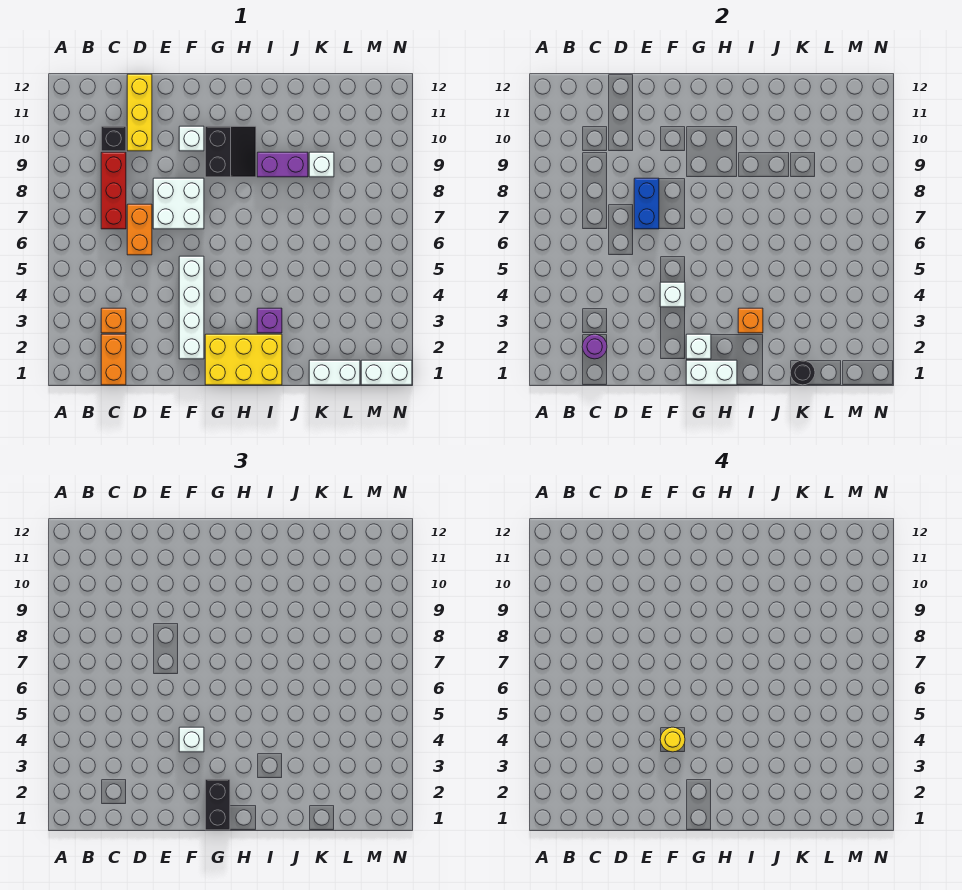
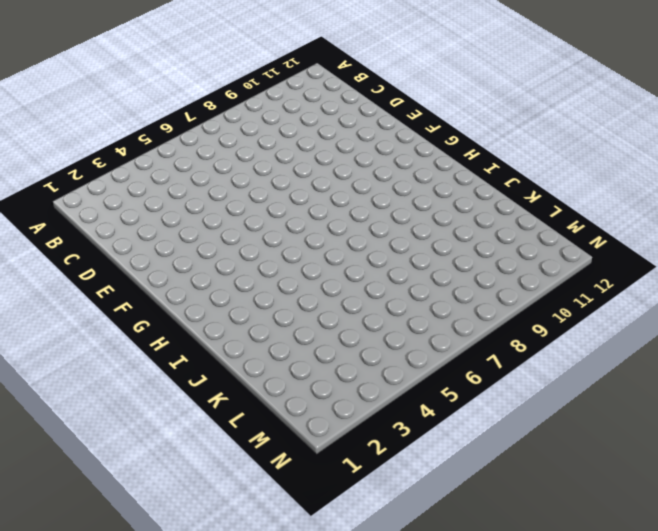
none -> orange 1x2 brick [101,334,126,385]
none -> orange 1x1 brick [101,308,126,333]
none -> red 1x3 brick [101,152,126,229]

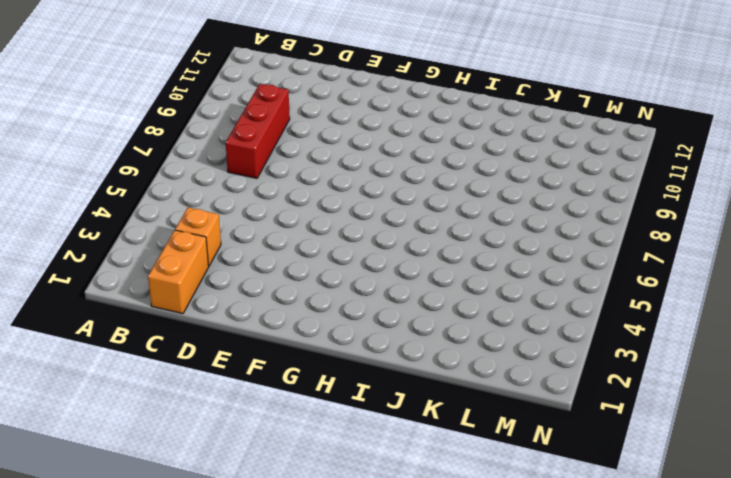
none -> black 1x1 brick [101,126,126,151]
none -> orange 1x2 brick [127,204,152,255]
none -> yellow 1x3 brick [127,74,152,151]

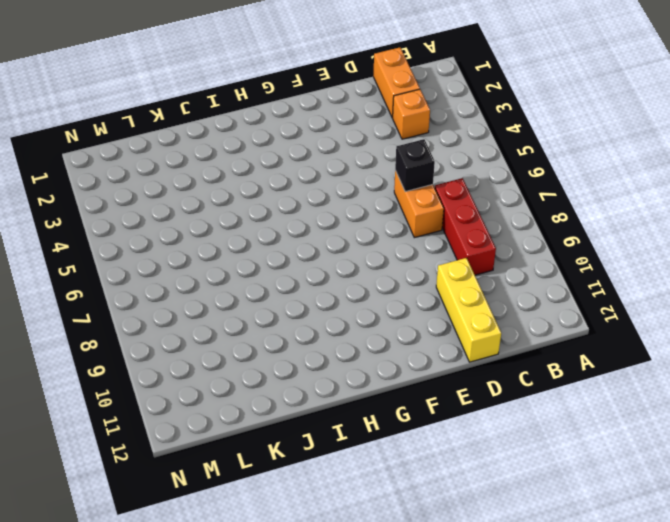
black 1x1 brick [395,139,435,192] -> black 1x1 brick moved to [101,126,126,151]
none -> white 2x2 brick [153,178,204,229]
none -> white 1x4 brick [179,256,204,359]
none -> white 1x1 brick [179,126,204,151]

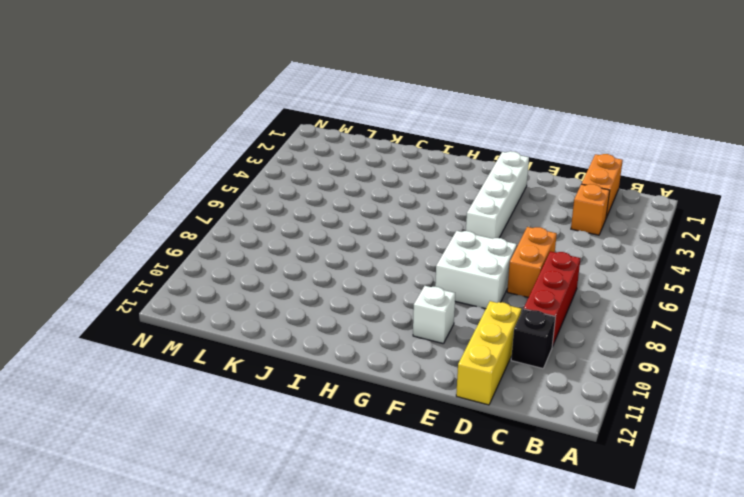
none -> yellow 2x3 brick [205,334,282,385]
none -> black 2x2 slope [205,126,256,177]
none -> purple 1x1 brick [257,308,282,333]

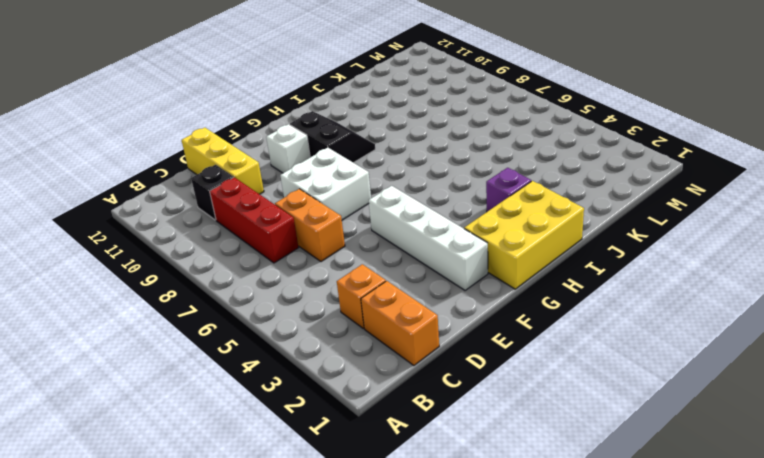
none -> purple 1x2 brick [257,152,308,177]
none -> white 1x2 brick [309,360,360,385]
none -> white 1x1 brick [309,152,334,177]

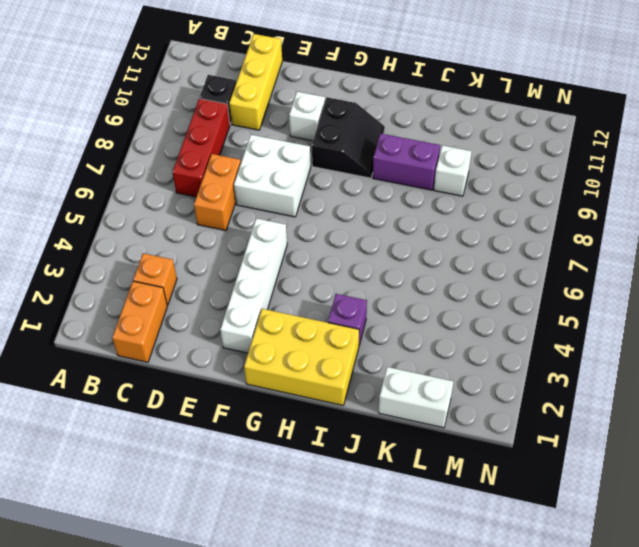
none -> white 1x2 brick [361,360,412,385]
none -> purple 1x1 round brick [582,334,607,359]
none -> blue 1x2 brick [634,178,659,229]

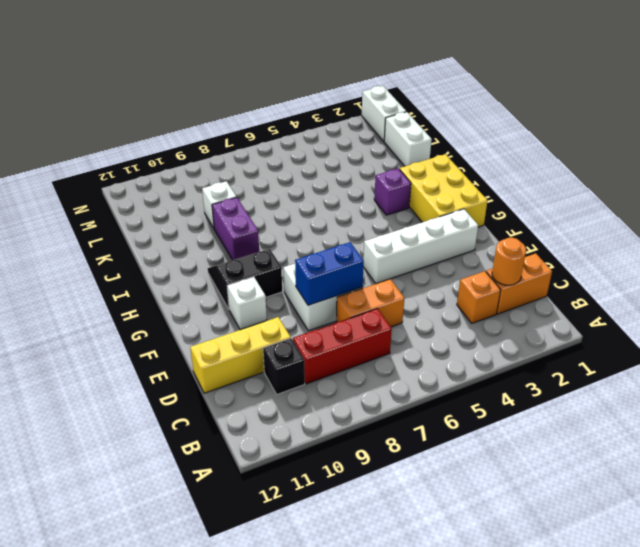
orange 1x1 round brick [492,237,526,285] -> purple 1x1 round brick [582,334,607,359]
none -> white 1x1 brick [660,282,685,307]
none -> white 1x2 brick [686,360,737,385]
none -> white 1x1 brick [686,334,711,359]

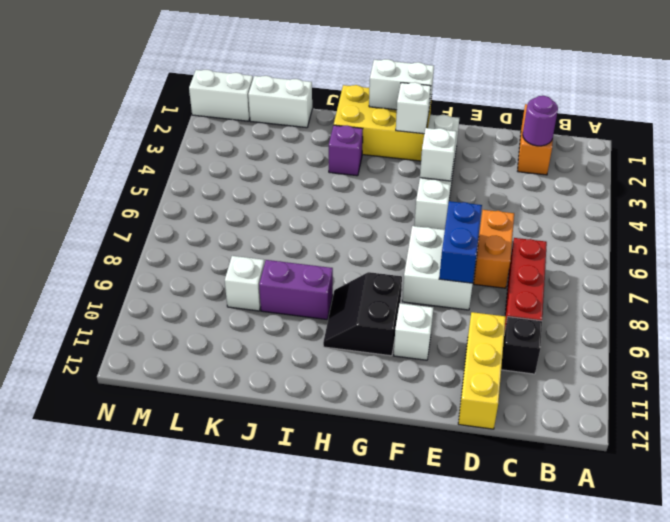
none -> orange 1x1 brick [101,308,126,333]
none -> orange 1x1 brick [738,308,763,333]
none -> black 1x1 round brick [790,360,815,385]

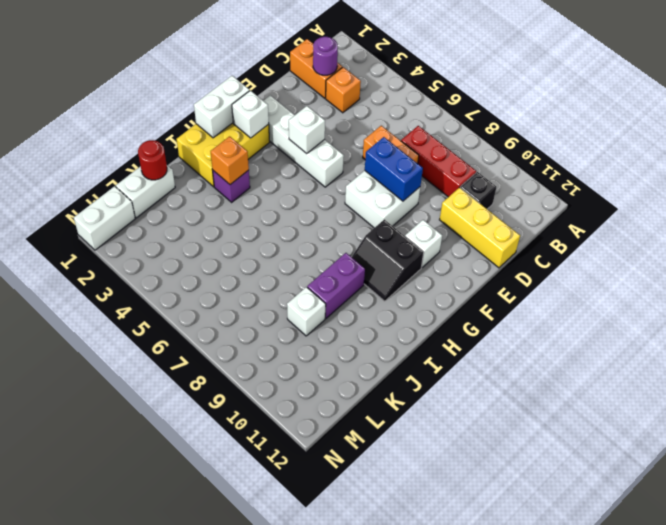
red 1x1 round brick [138,140,167,180] -> black 1x1 round brick [790,360,815,385]
none -> white 1x1 brick [179,727,204,752]
none -> black 1x2 brick [205,779,230,830]
none -> yellow 1x1 round brick [660,727,685,752]

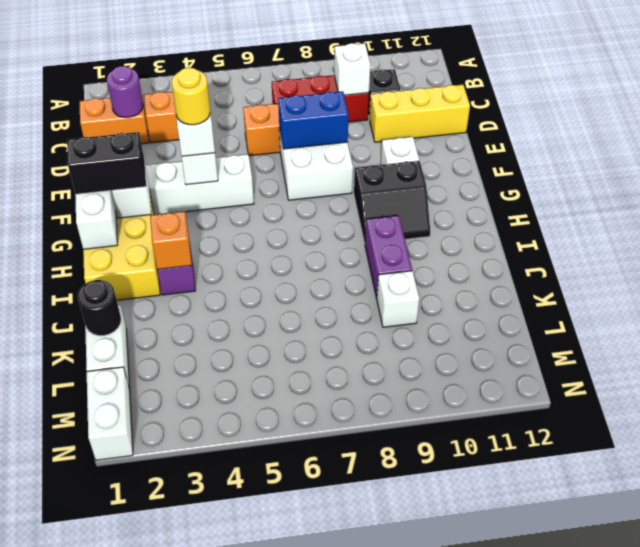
white 1x1 brick [334,43,370,96] -> none

